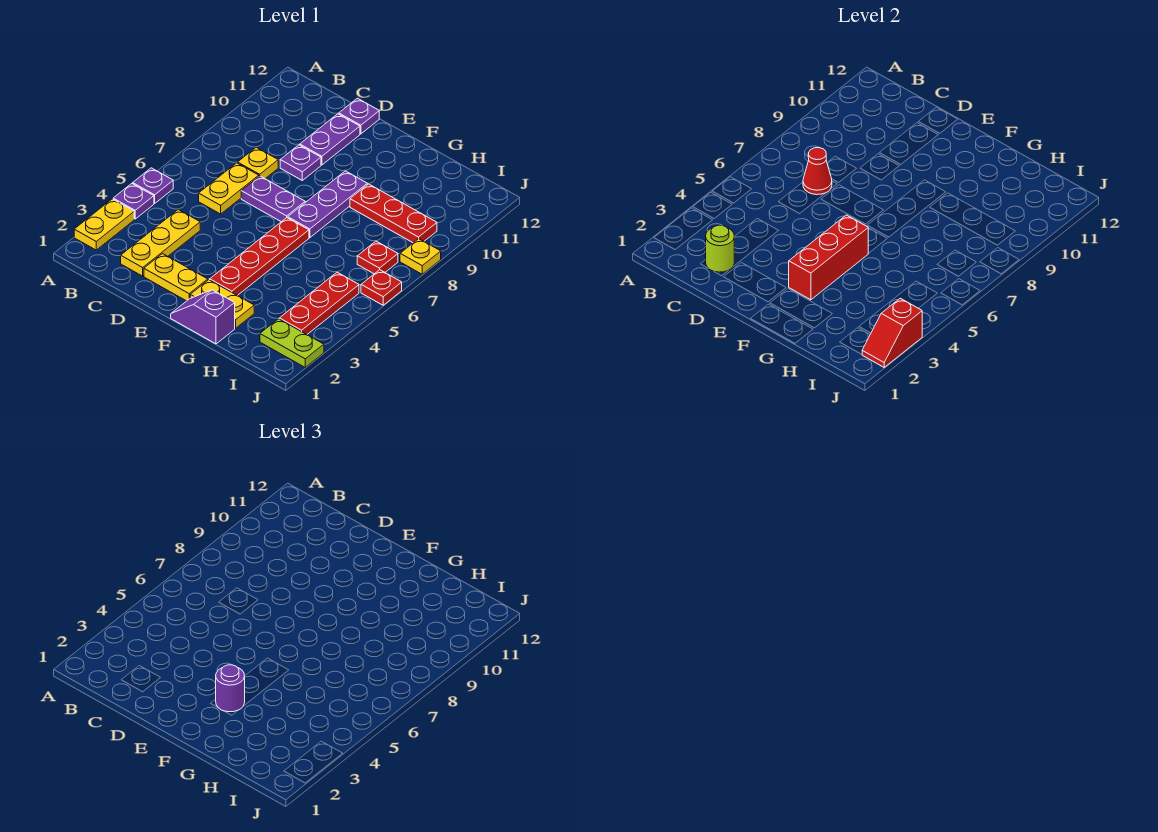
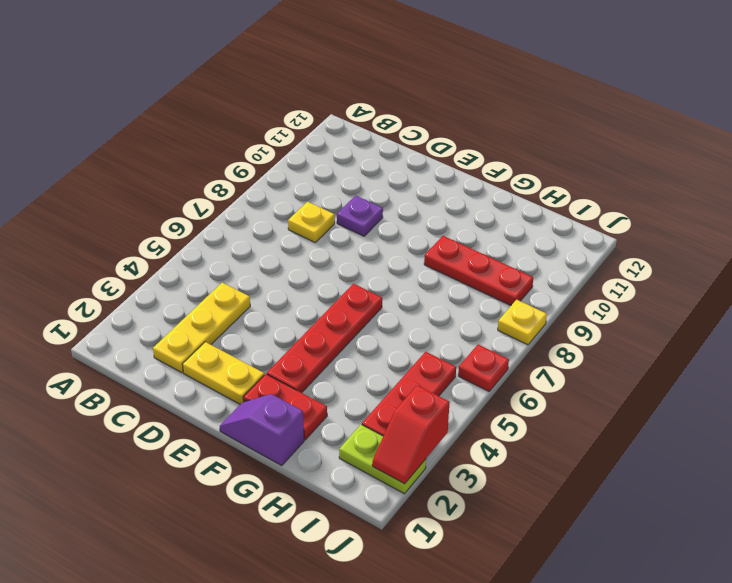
red 1x2 plate [243,374,327,440] -> yellow 1x2 plate [190,280,254,328]
none -> yellow 1x2 plate [74,199,134,250]
none -> purple 1x1 plate [113,184,154,219]
none -> purple 1x1 plate [133,168,173,203]

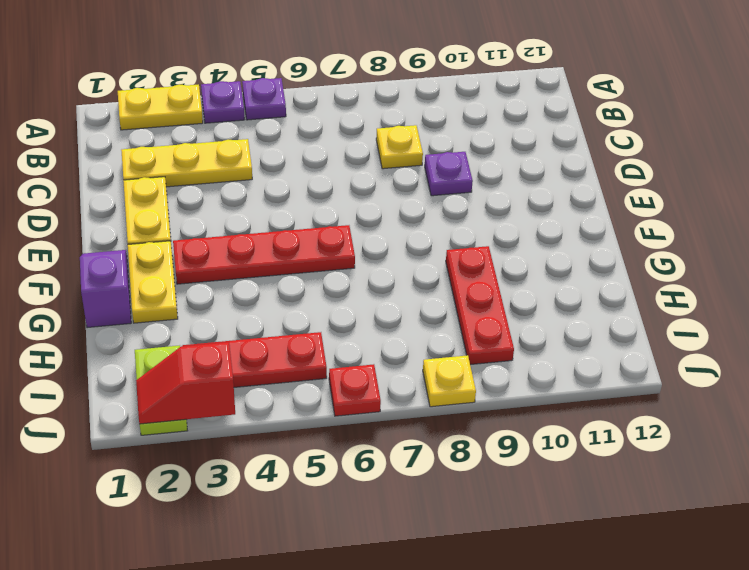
none -> yellow 1x2 plate [199,163,259,214]
none -> purple 1x2 plate [241,176,305,222]
none -> purple 1x2 plate [300,114,360,165]

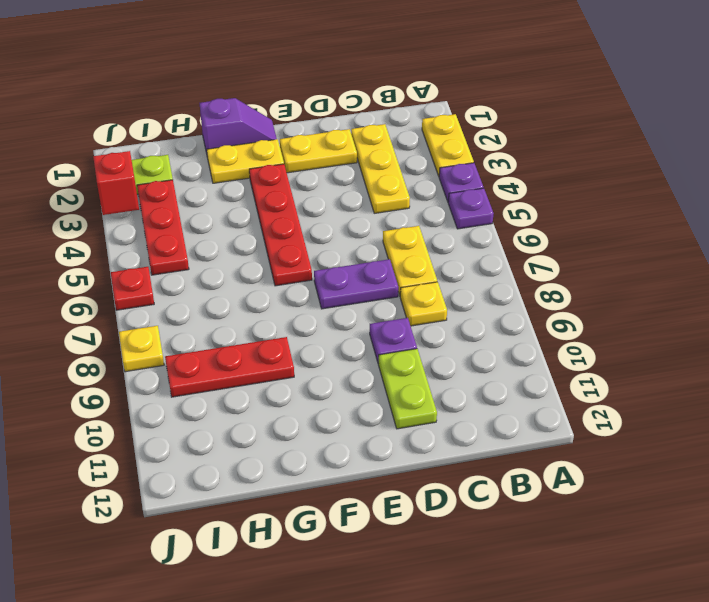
lime 1x2 plate [378,349,437,429] -> purple 1x2 plate [300,114,360,165]
none -> purple 1x1 plate [339,98,379,134]
none -> purple 1x3 plate [288,171,367,238]
none -> red 1x1 plate [357,241,398,274]

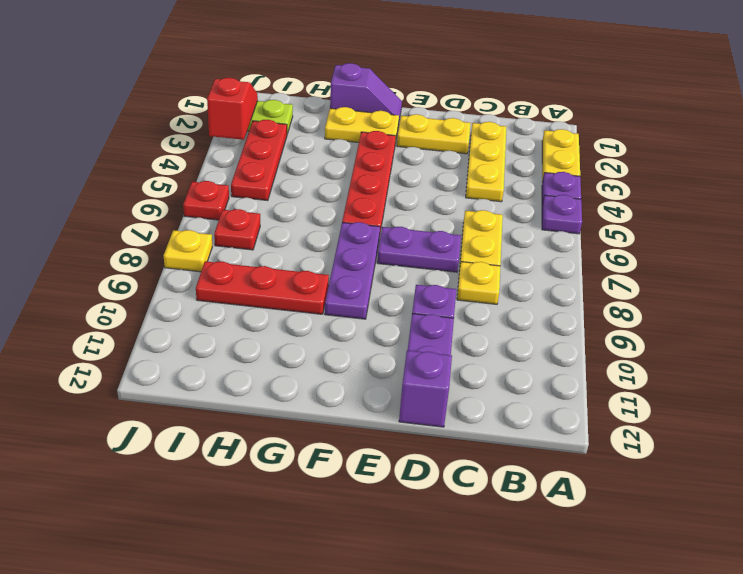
purple 1x1 brick [399,350,452,427] -> purple 1x1 plate [339,98,379,134]
none -> lime 1x1 round brick [706,225,734,272]
none -> red 1x1 cone [803,148,832,195]
none -> red 1x3 brick [789,215,868,300]

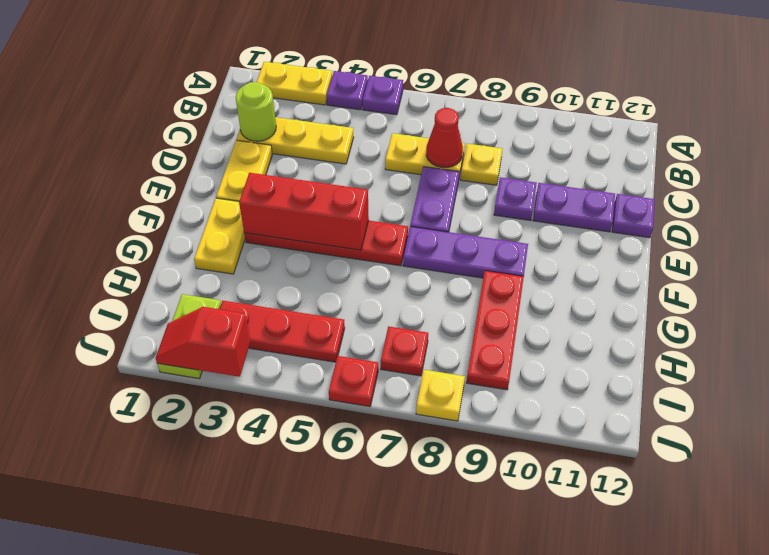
none -> purple 1x2 slope [171,290,235,344]
none -> purple 1x1 round brick [216,665,245,712]

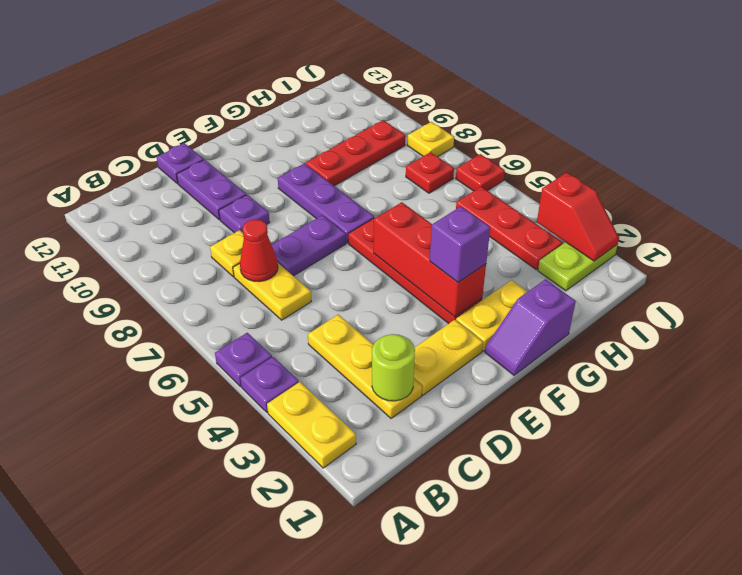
purple 1x1 brick [430,206,490,282] -> purple 1x1 round brick [216,665,245,712]

